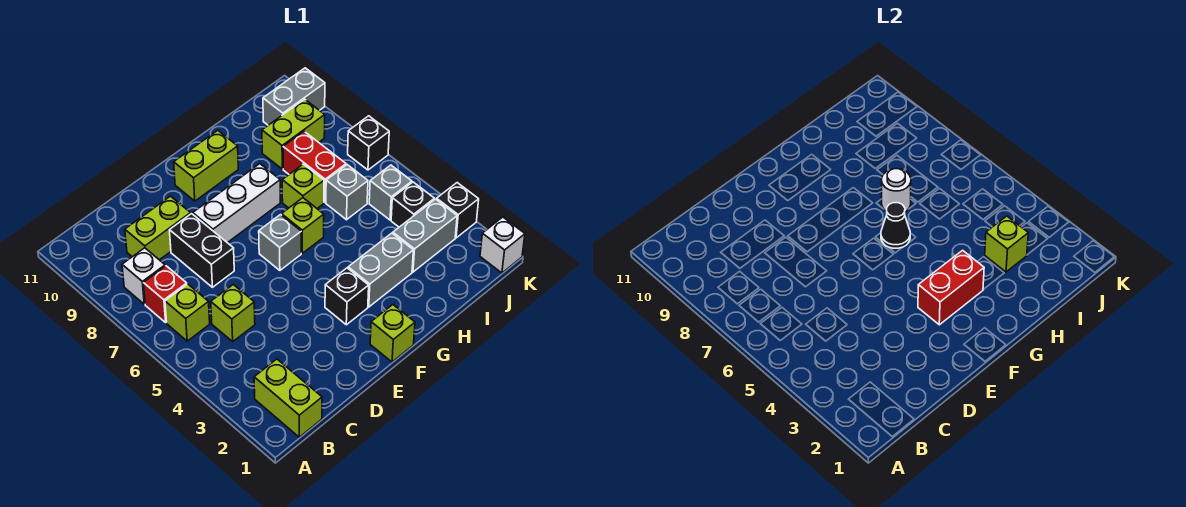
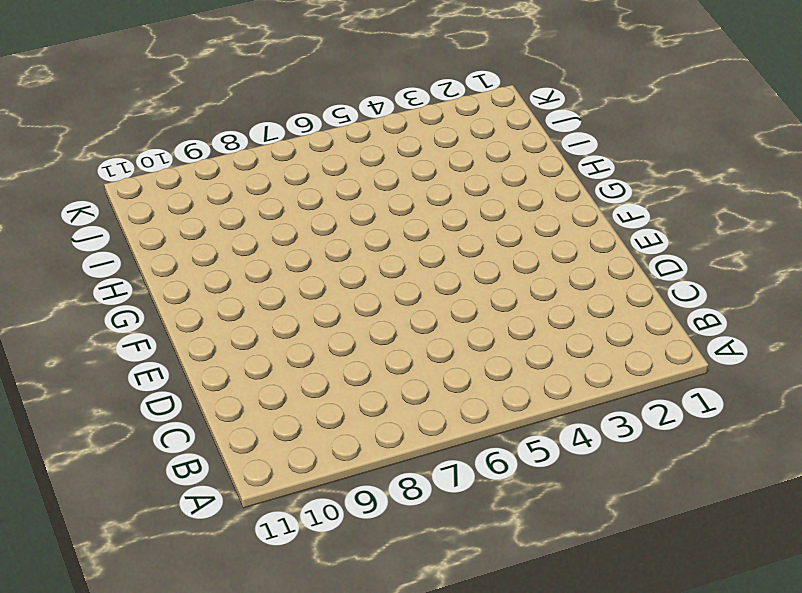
none -> lime 1x2 brick [254,359,322,437]
none -> lime 1x1 brick [165,284,210,341]
none -> red 1x1 brick [143,266,187,322]

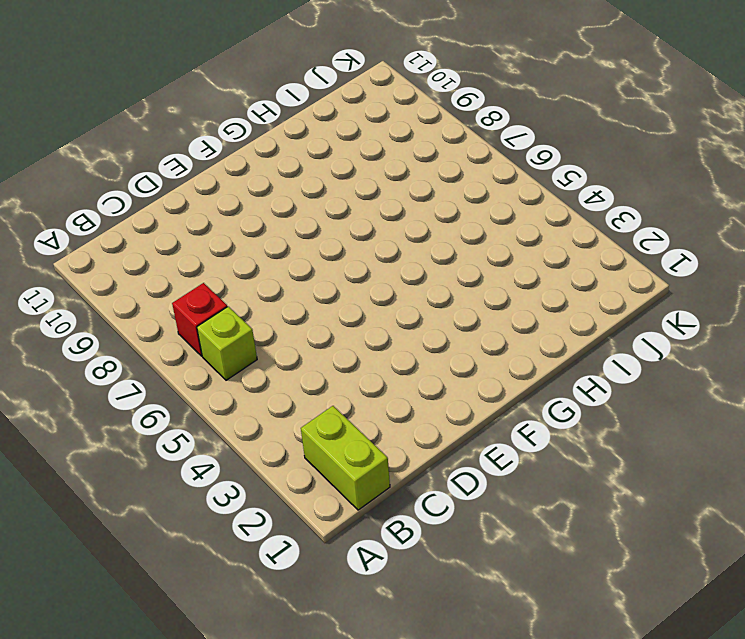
none -> white 1x1 brick [122,248,165,304]
none -> lime 1x1 brick [211,285,255,342]
none -> lime 1x2 brick [125,196,191,260]

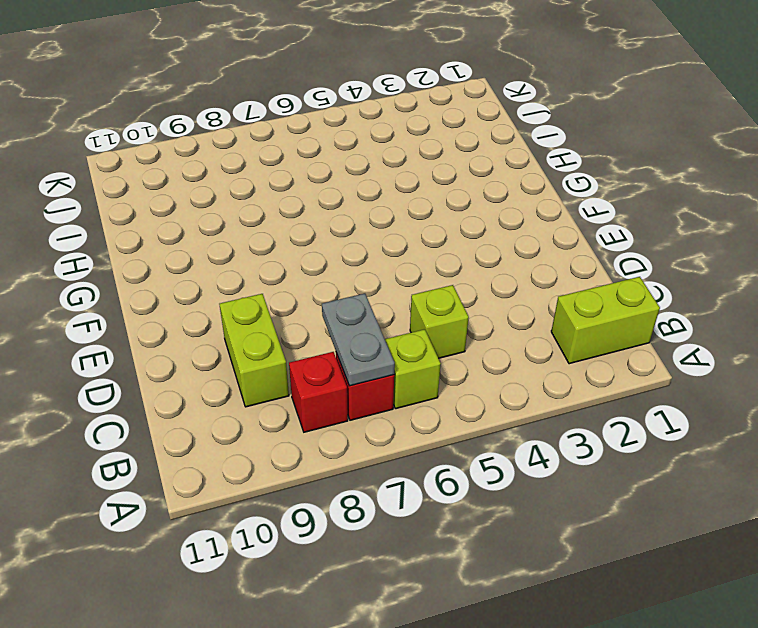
grey 1x2 plate [322,293,395,386] -> none
red 1x1 brick [289,352,348,432] -> white 1x1 brick [122,248,165,304]
none -> black 1x2 brick [170,214,234,287]
none -> white 1x3 brick [193,164,280,243]
none -> lime 1x1 brick [370,305,415,362]

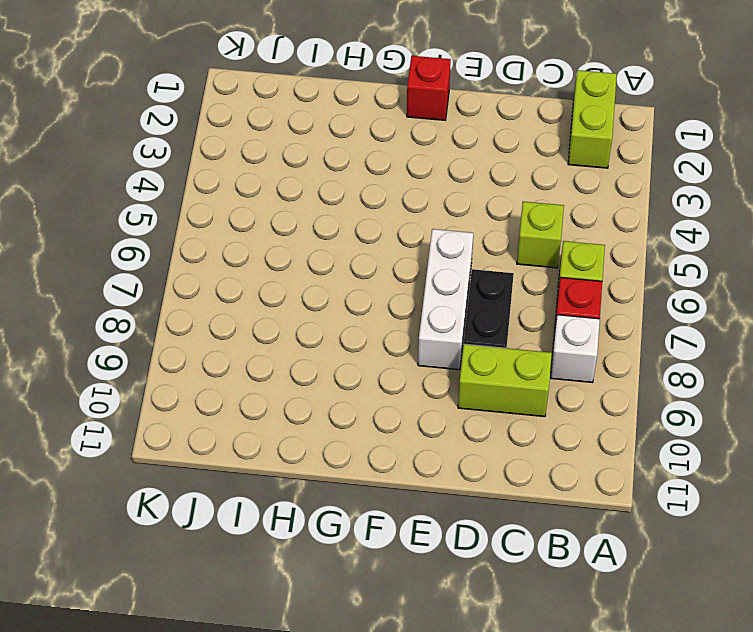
white 1x3 brick [418,229,473,370] -> white 1x3 brick turned to [193,164,280,243]
red 1x1 brick [407,56,451,120] -> lime 1x1 brick [370,305,415,362]
none -> black 1x1 brick [325,268,369,325]
none -> grey 1x1 brick [259,215,301,270]
none -> lime 1x2 brick [174,130,238,201]

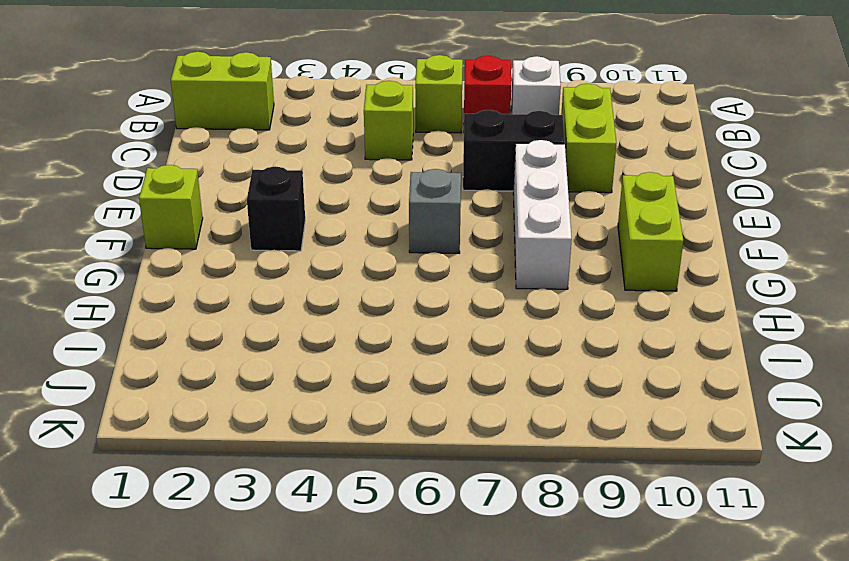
none -> grey 1x2 brick [348,233,413,307]
none -> lime 1x1 brick [282,198,324,253]
none -> lime 1x1 brick [282,164,324,208]

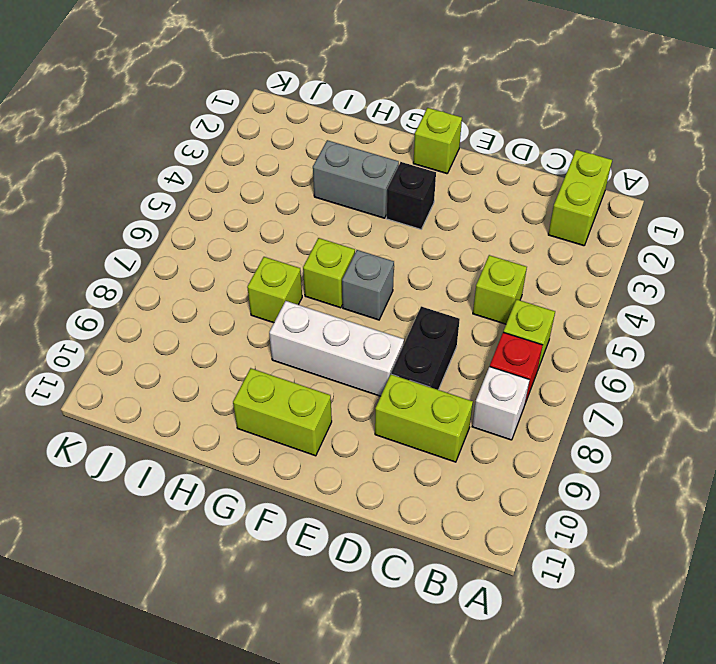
none -> grey 1x2 brick [393,199,457,272]
none -> grey 1x1 brick [326,165,368,220]
none -> red 1x2 brick [283,131,346,203]

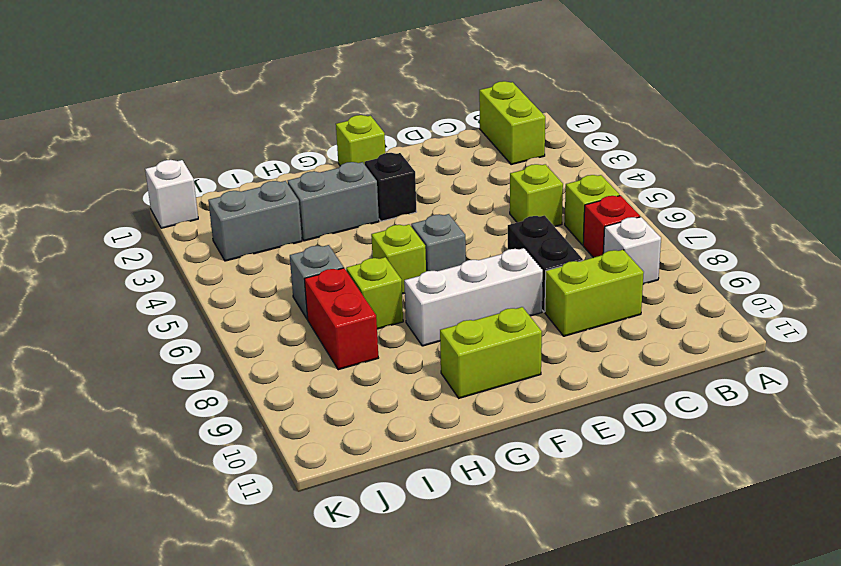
none -> lime 1x2 brick [262,99,325,169]
none -> black 1x1 brick [391,182,434,227]
none -> grey 1x1 brick [369,165,412,220]

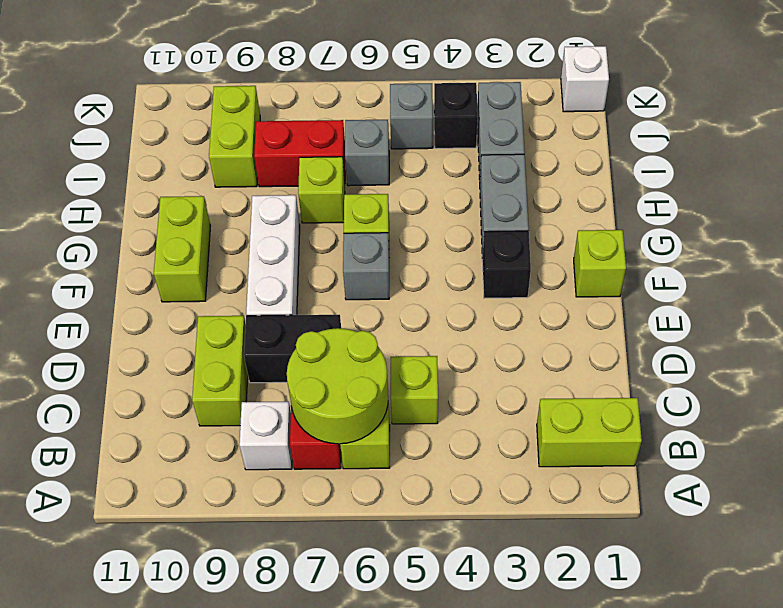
lime 2x2 round brick [287,328,388,444] -> none
none -> grey 1x2 brick [263,68,325,125]
none -> black 1x1 brick [437,183,479,238]
none -> black 1x1 brick [348,116,389,170]

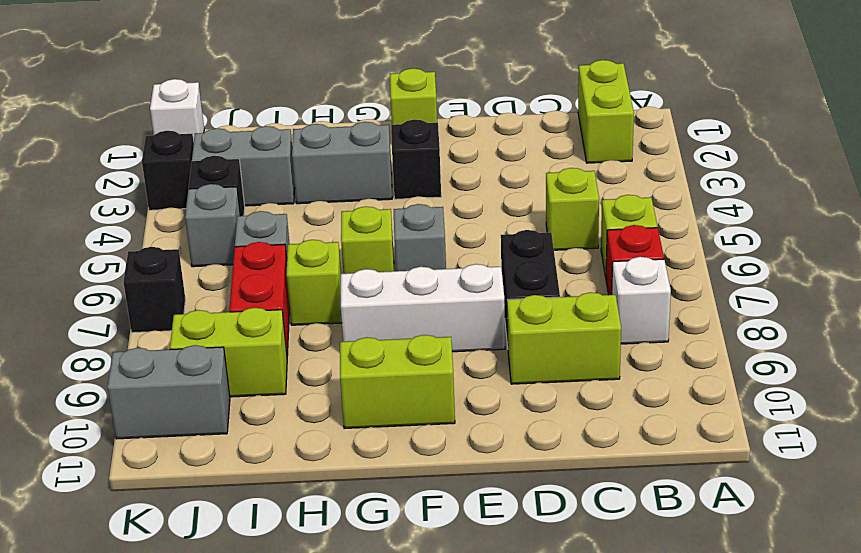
none -> red 1x2 brick [918,250,984,325]
none -> black 1x1 cone [881,203,910,248]
none -> white 1x1 round brick [882,169,911,212]

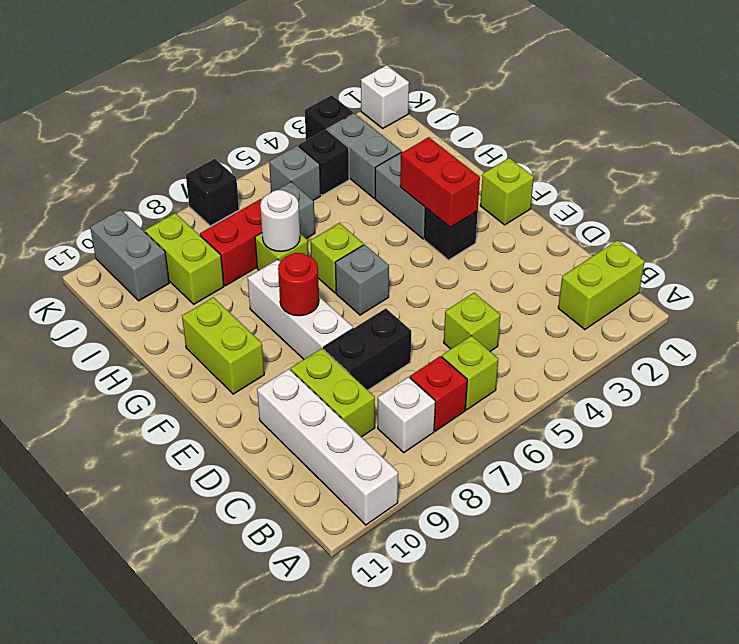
white 1x4 brick [257,369,398,525] -> none
red 1x1 round brick [278,253,319,316] -> none
none -> black 1x1 cone [881,203,910,248]
none -> lime 1x1 brick [985,216,1028,272]

